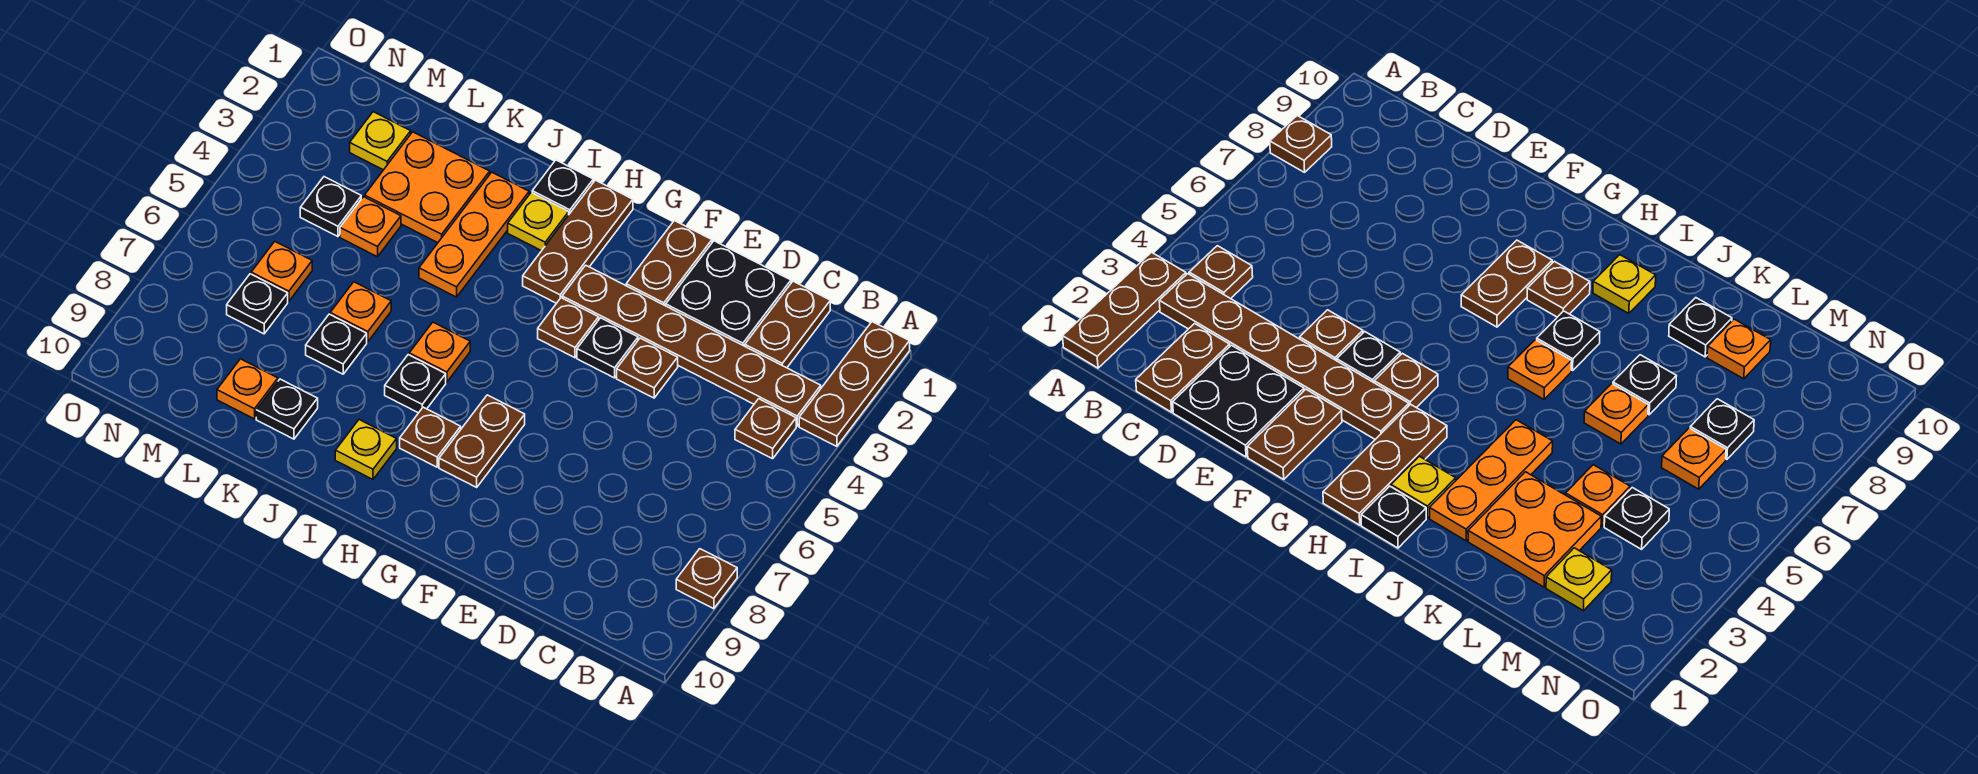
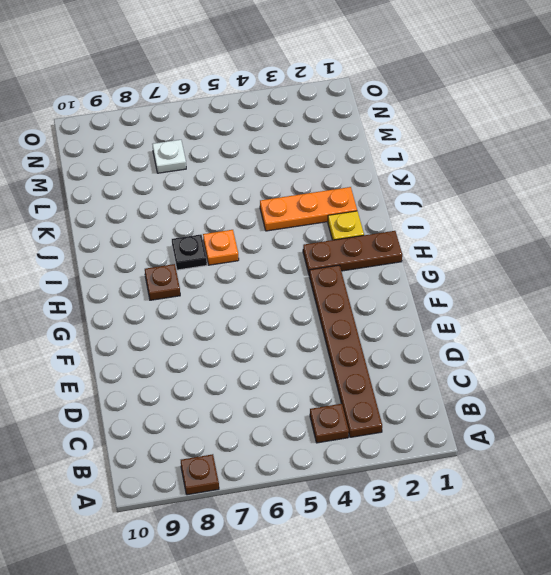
white 1x1 plate [153,140,186,173] -> black 1x1 plate [227,274,288,334]
none -> brown 1x3 plate [799,322,910,446]
none -> brown 1x2 plate [745,281,830,368]
none -> black 2x2 plate [666,241,791,346]

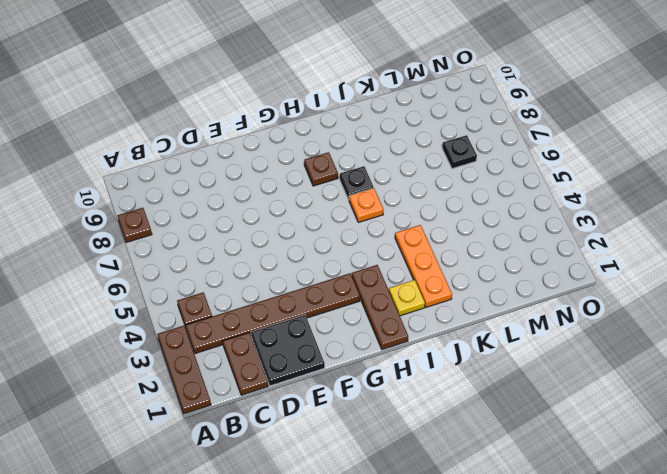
none -> brown 1x1 plate [617,338,678,398]
none -> brown 1x2 plate [626,221,712,306]
none -> black 1x1 plate [577,318,638,378]

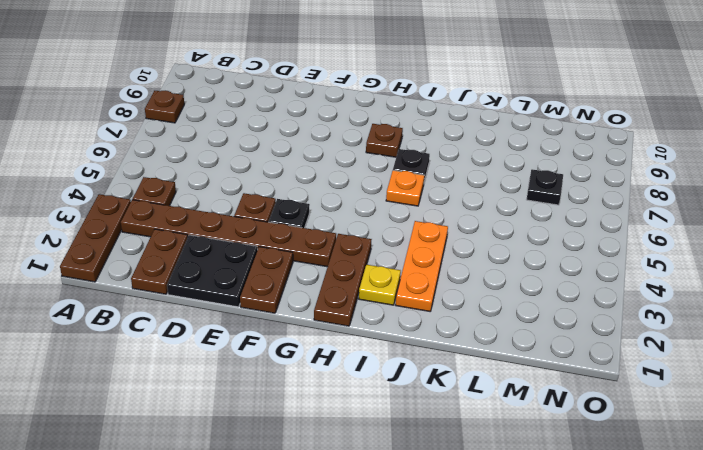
none -> brown 1x1 plate [538,298,599,358]
none -> brown 1x2 plate [439,395,525,487]
none -> black 1x1 plate [532,160,593,214]

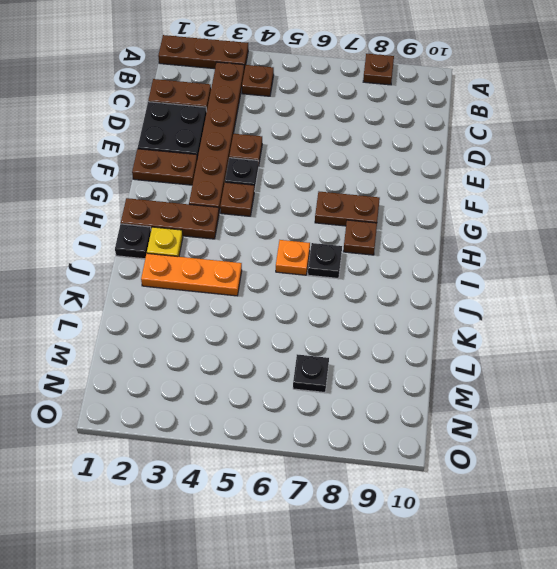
none -> yellow 1x1 plate [335,420,397,479]
none -> orange 2x2 plate [365,132,490,243]
none -> orange 1x1 plate [330,282,391,342]

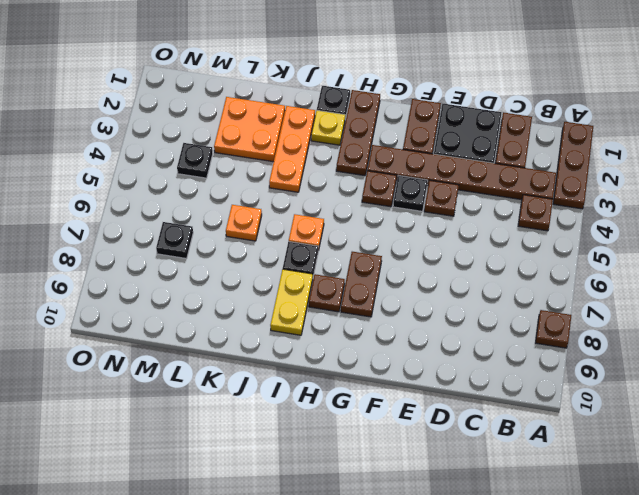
yellow 1x2 plate [270,269,313,335] -> yellow 1x1 plate [335,420,397,479]
none -> black 1x1 plate [306,314,367,374]
none -> black 1x1 plate [256,379,318,439]
none -> orange 1x1 plate [340,197,401,257]

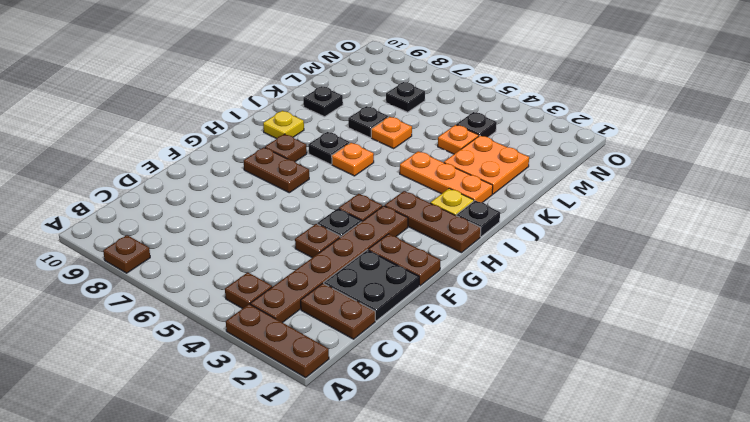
none -> orange 1x1 plate [217,359,278,419]
none -> yellow 1x1 plate [350,112,411,170]
none -> orange 1x1 plate [251,242,312,301]

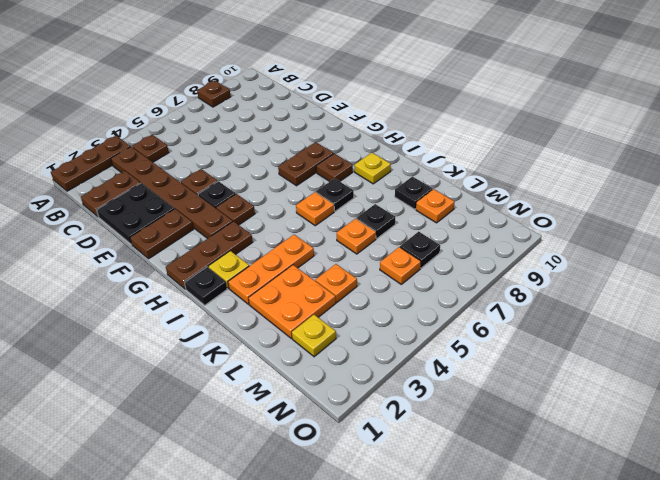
none -> black 1x1 plate [300,177,361,237]

